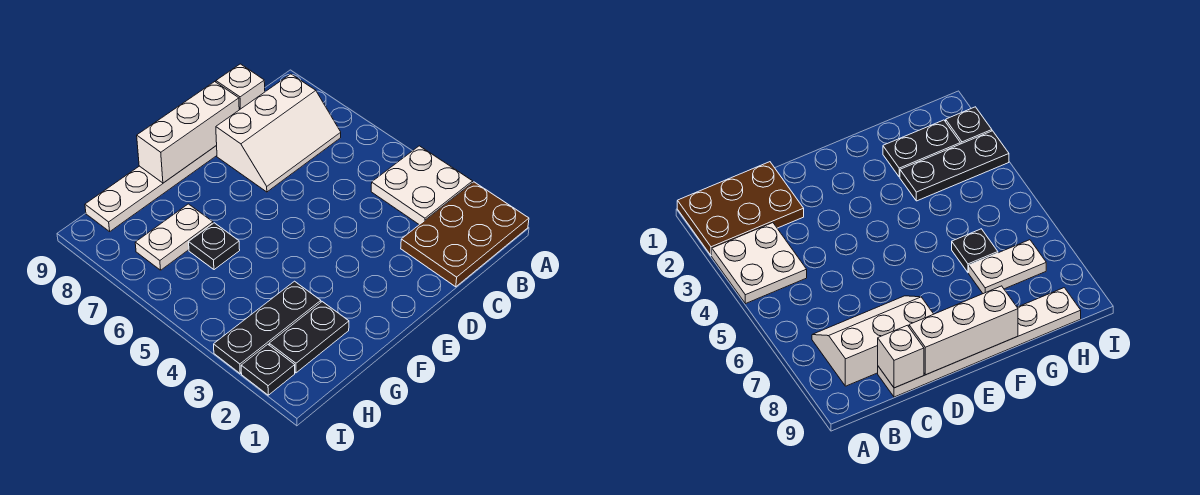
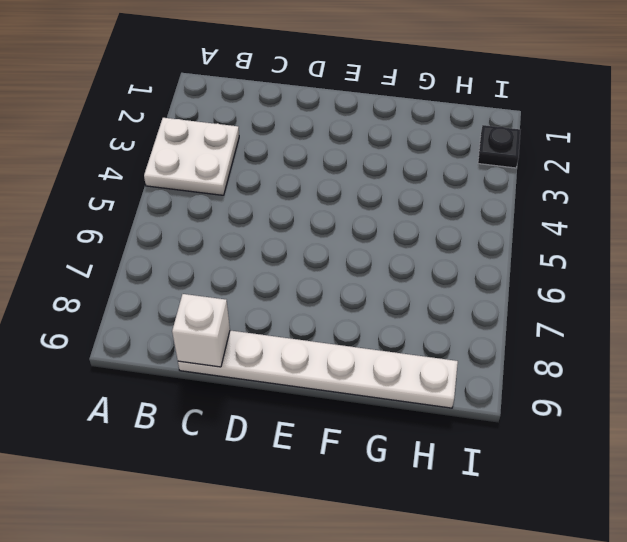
none -> brown 2x3 plate [401,182,529,287]
none -> white 2x3 slope [216,74,341,192]

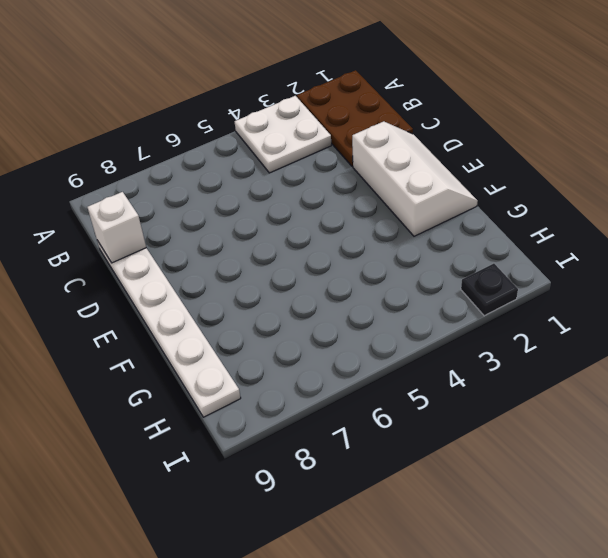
white 2x3 slope [352,121,478,236] -> white 2x3 slope moved to [216,74,341,192]
none -> black 1x2 plate [269,302,349,373]
none -> black 1x3 plate [214,281,321,373]

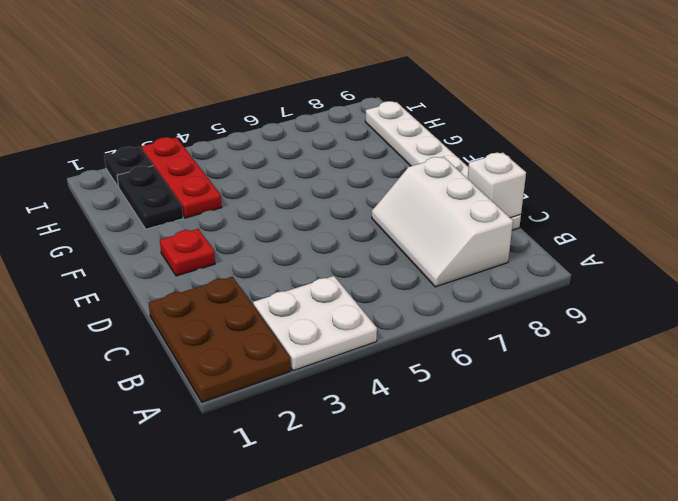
red 1x1 plate [160,229,215,276] -> none
red 1x3 plate [142,137,222,218] -> black 1x3 plate [214,281,321,373]
none -> black 1x1 plate [189,223,240,270]
none -> white 1x2 plate [135,204,213,270]

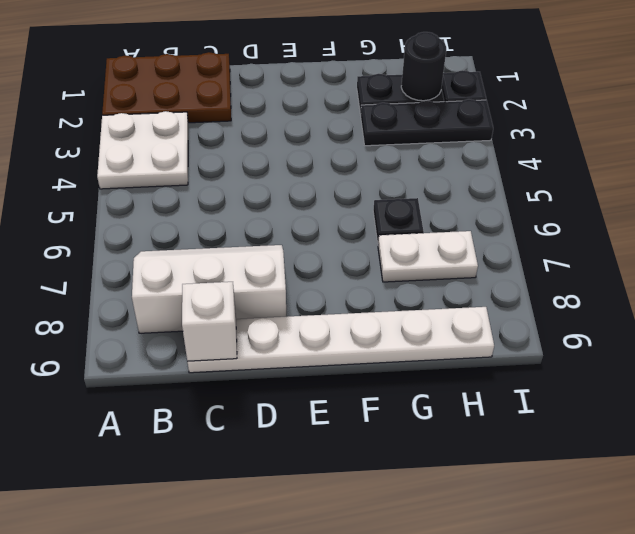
black 1x1 round brick [401,32,446,101] -> none
none -> white 1x3 brick [137,82,239,183]

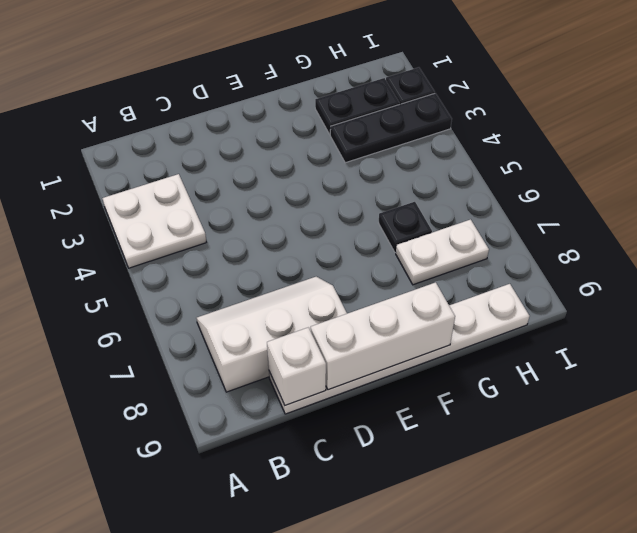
none -> brown 2x3 plate [401,182,529,287]

